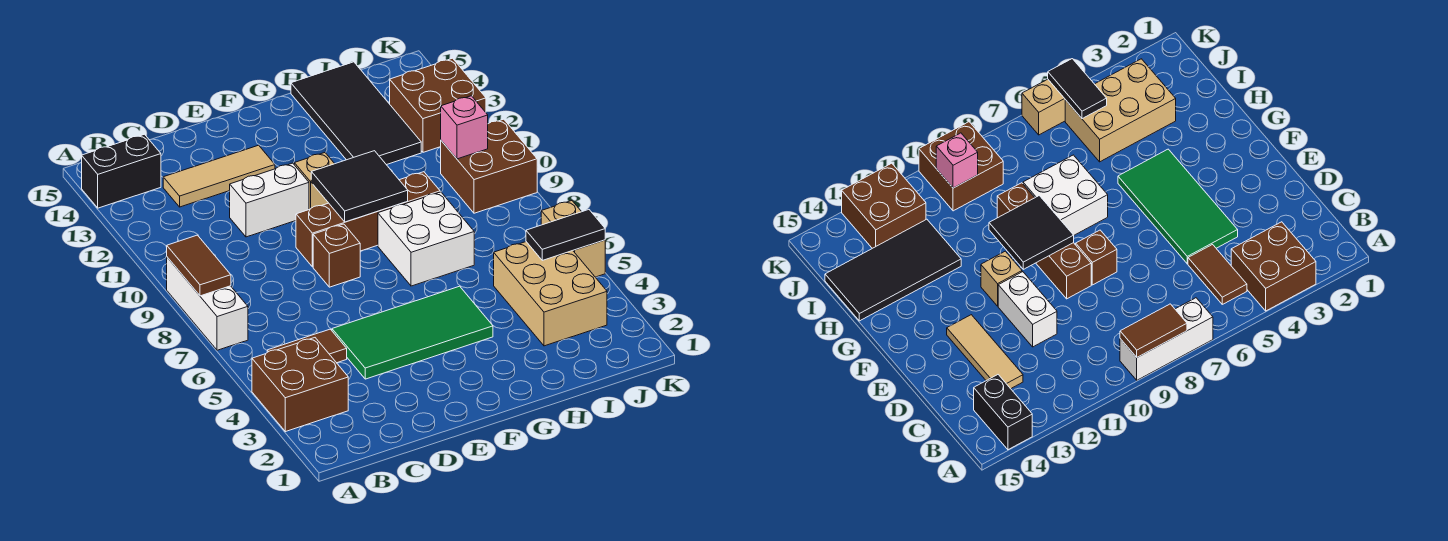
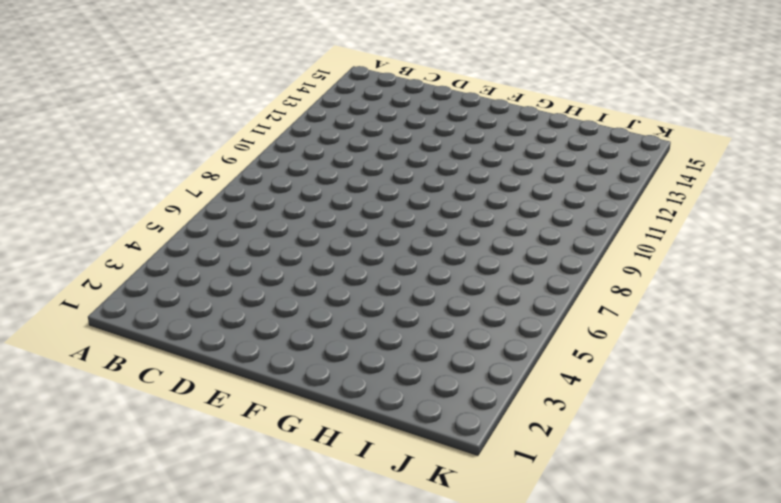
none -> brown 2x2 brick [252,338,348,432]
none -> white 1x3 brick [167,257,248,350]
none -> black 1x2 brick [82,134,161,208]

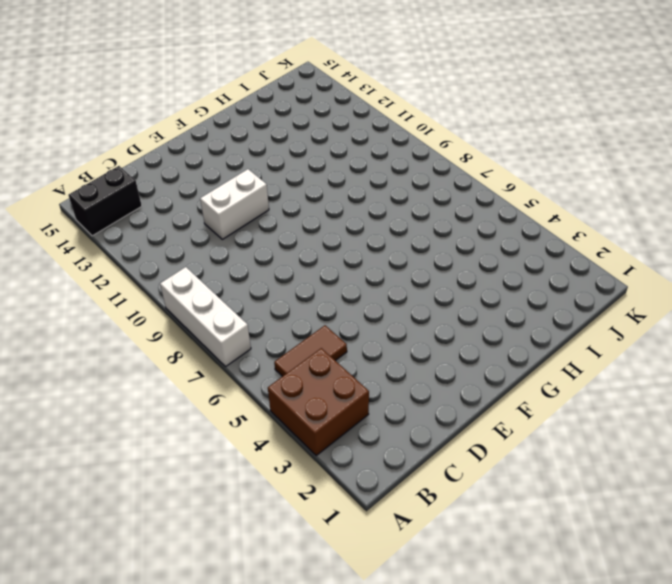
none -> tan 1x3 tile [163,145,275,207]
none -> green 2x4 tile [332,286,493,379]
none -> brown 1x1 brick [313,224,360,287]

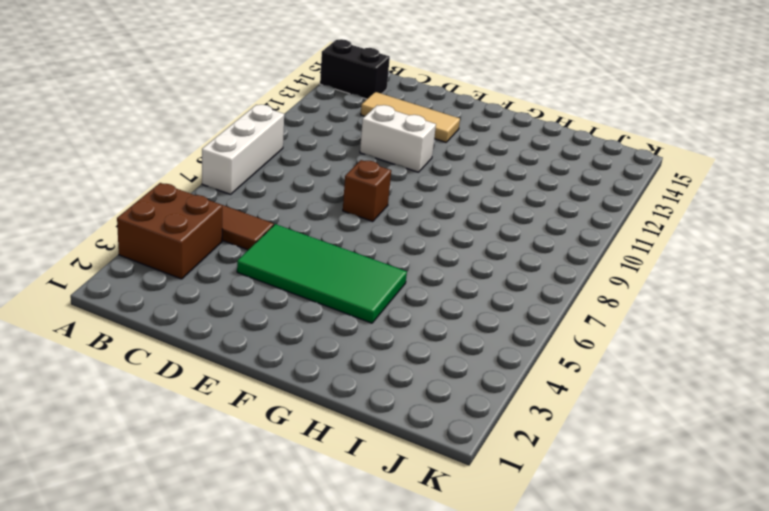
none -> brown 1x4 brick [296,172,440,267]
none -> tan 1x1 brick [294,153,334,209]
none -> white 2x2 brick [378,192,474,286]

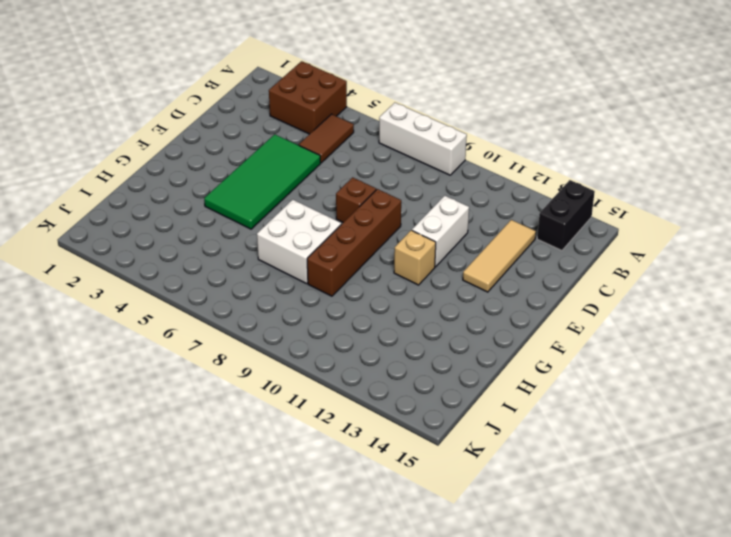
none -> black 2x4 tile [291,62,421,165]
none -> tan 2x3 brick [494,242,607,346]
none -> brown 2x2 brick [441,119,537,213]

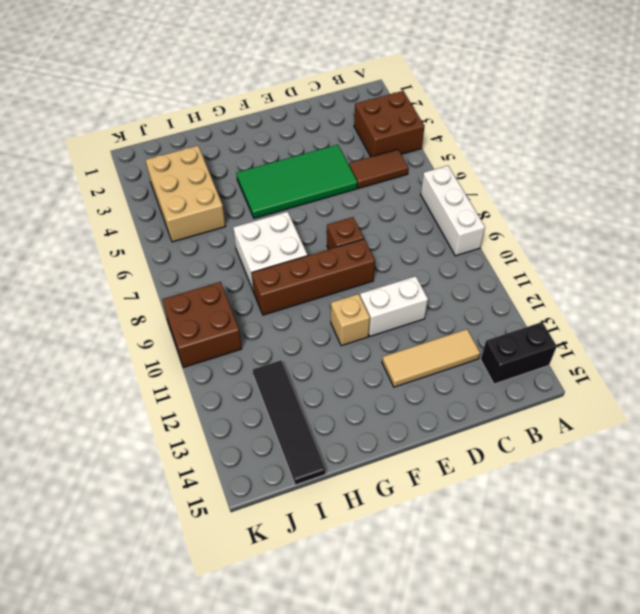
black 1x4 tile [253,360,325,485] -> black 2x4 tile [291,62,421,165]
none -> brown 2x2 brick [390,58,486,152]
none -> tan 1x2 brick [541,201,605,277]
none -> brown 1x2 tile [167,235,231,296]

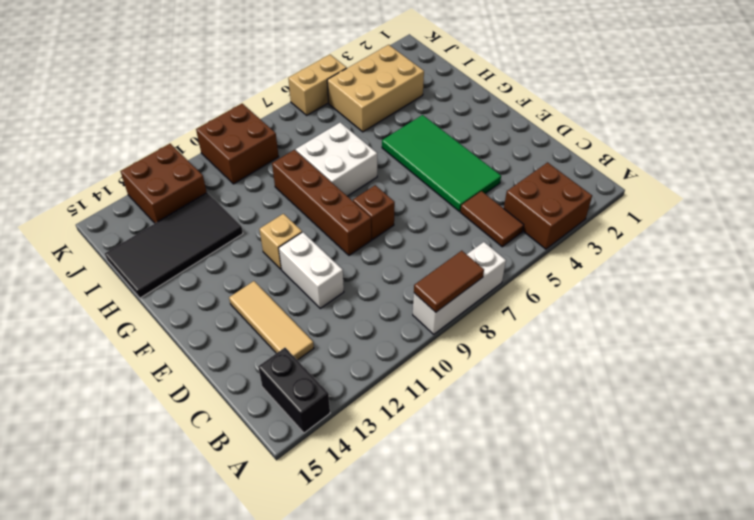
none -> black 2x2 tile [311,151,408,222]
none -> black 1x2 tile [526,210,605,260]
none -> pink 1x1 brick [441,96,488,159]

